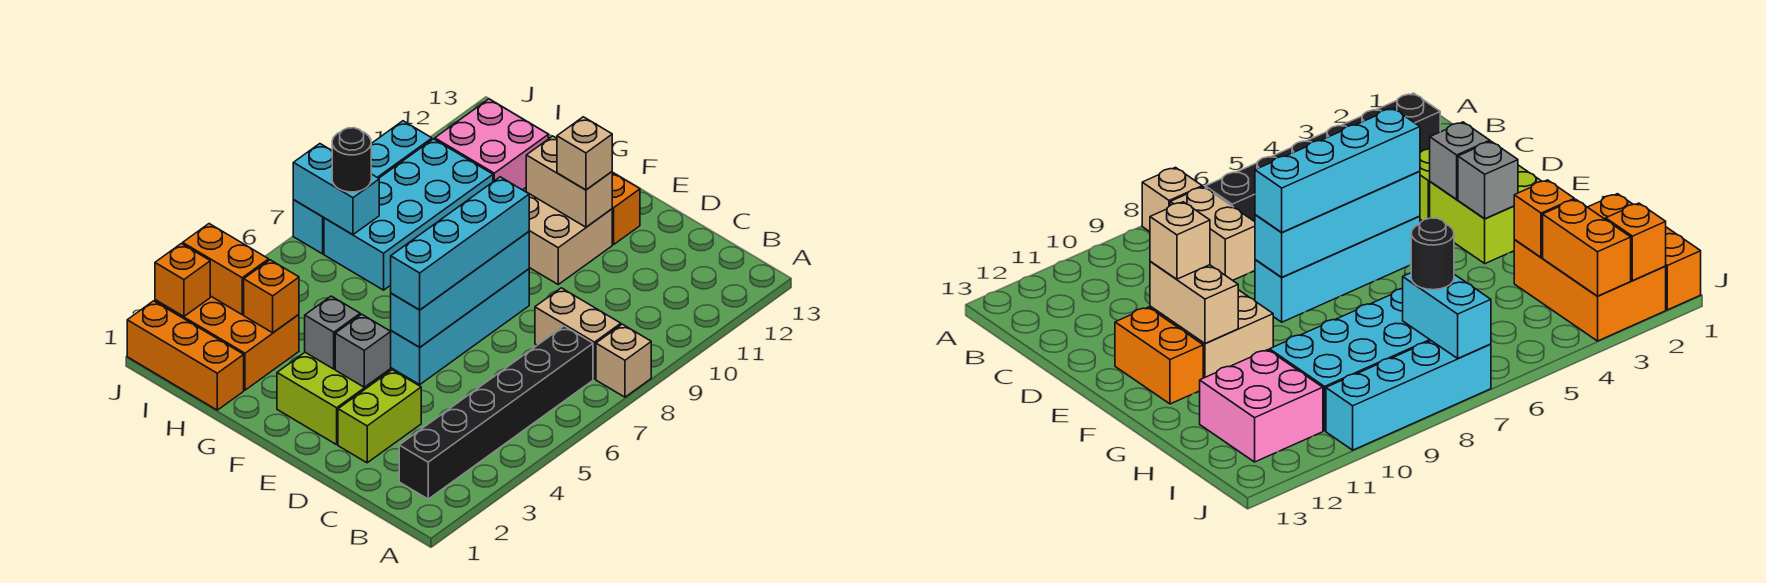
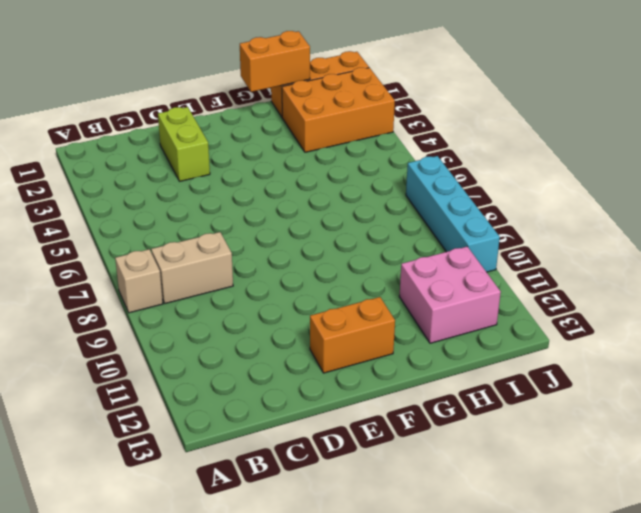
orange 1x2 brick [240,31,310,92] -> orange 1x2 brick moved to [183,224,269,314]
none -> black 1x6 brick [399,326,593,499]
none -> lime 2x2 brick [277,352,391,445]
none -> cyan 1x4 brick [391,269,529,384]

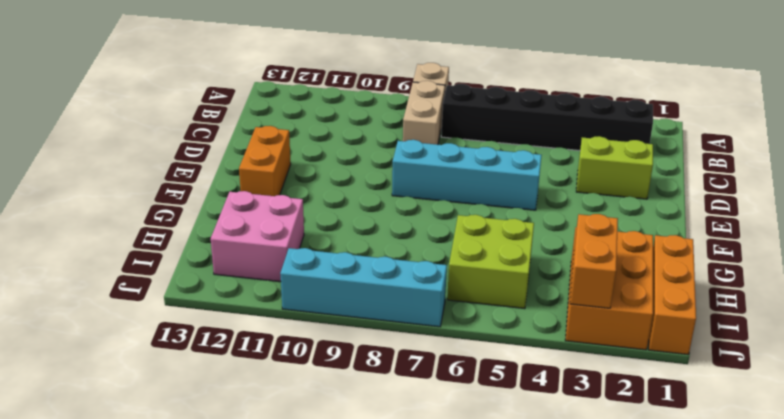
lime 2x2 brick [447,215,534,309] -> lime 2x2 brick moved to [277,352,391,445]
none -> tan 2x2 brick [529,194,612,284]
none -> cyan 2x4 brick [324,139,493,290]
none -> grey 1x1 brick [335,314,391,387]

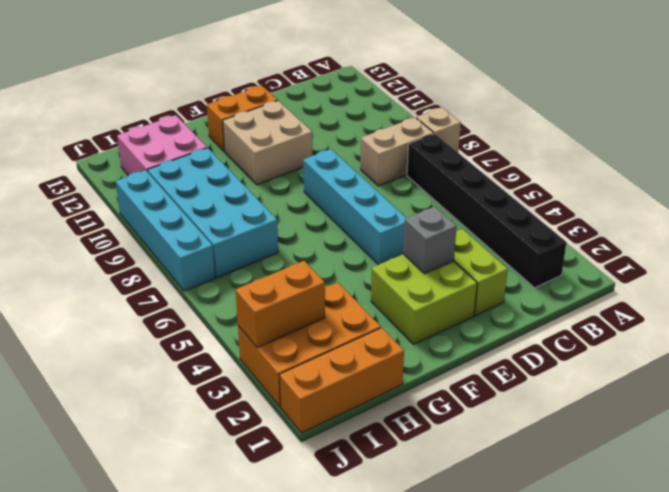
none -> cyan 1x4 brick [391,232,529,347]
none -> tan 1x2 brick [526,136,612,227]
none -> grey 1x1 brick [305,296,360,369]

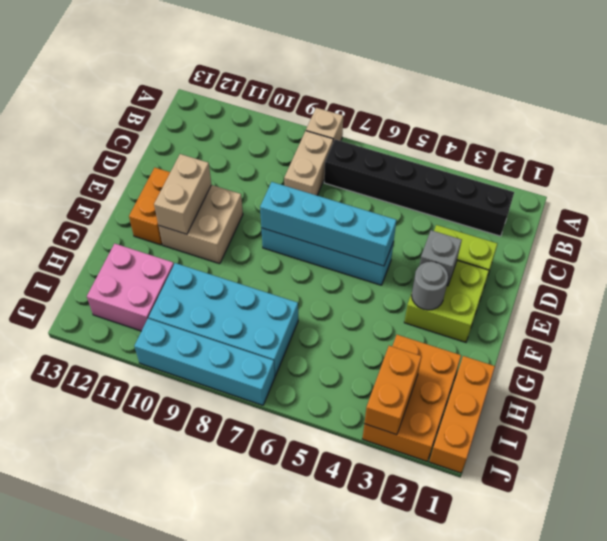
grey 1x1 round brick [412,262,448,310] -> grey 1x1 brick [305,296,360,369]
none -> orange 1x1 brick [244,260,299,333]
none -> cyan 1x2 brick [293,144,379,235]
none -> orange 1x1 brick [155,244,210,317]

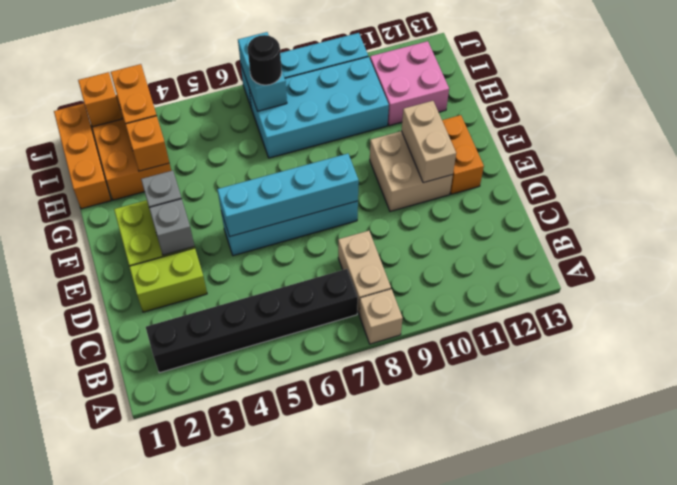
none -> cyan 1x4 brick [391,177,529,310]
none -> tan 1x1 brick [557,117,612,190]

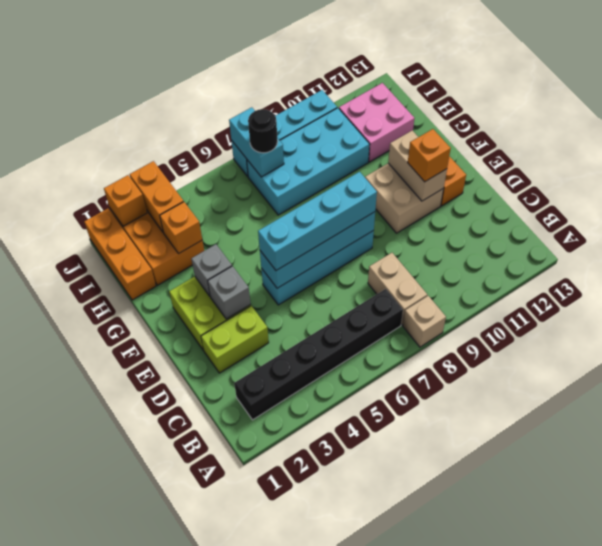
orange 1x1 brick [408,129,451,182] -> tan 1x1 brick [557,117,612,190]

